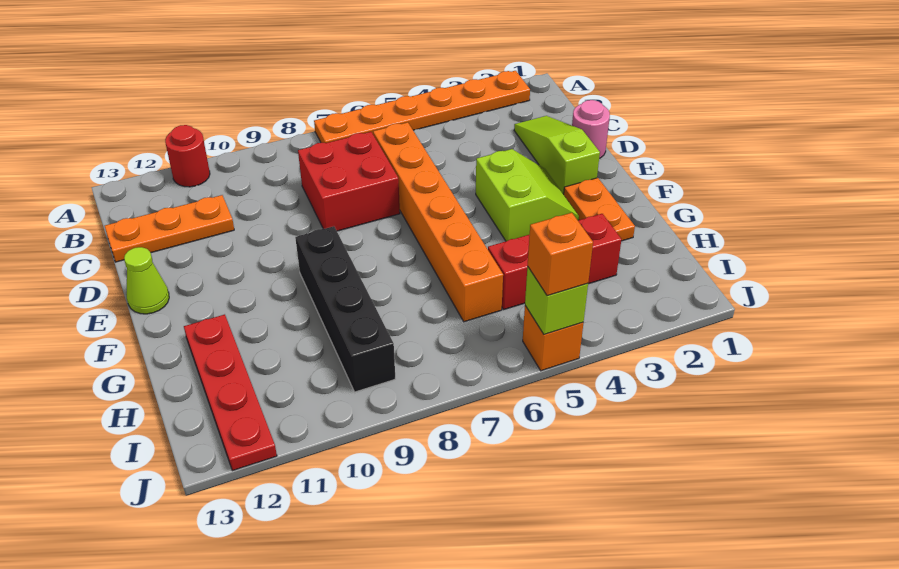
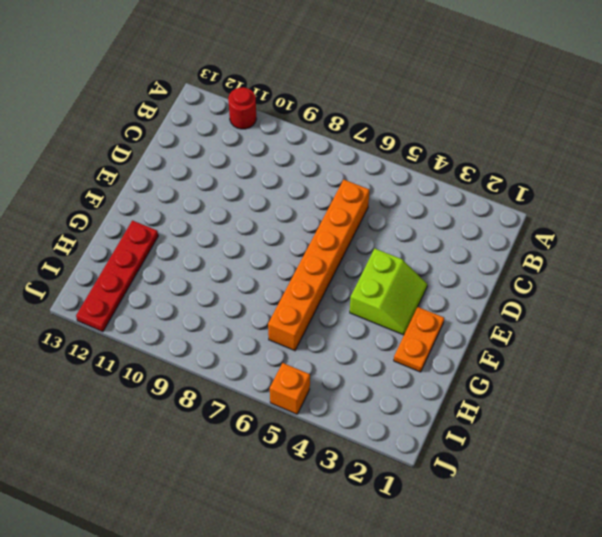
none -> orange 1x6 plate [314,71,530,143]
none -> lime 1x3 slope [514,116,600,194]
none -> red 2x2 brick [298,132,400,231]

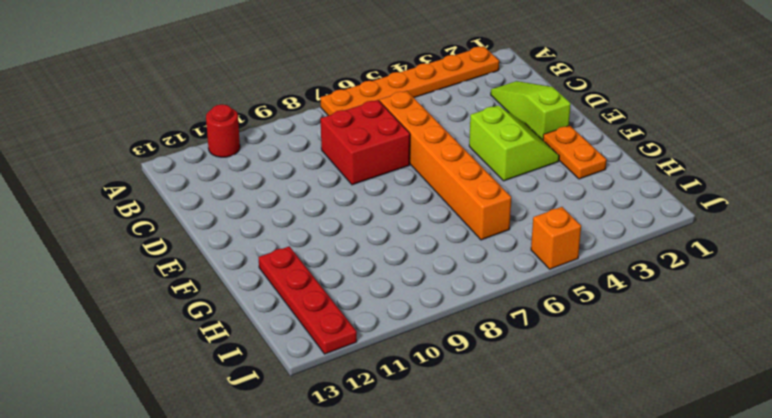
none -> orange 1x3 plate [105,195,234,262]
none -> pink 1x1 round brick [572,100,610,158]
none -> lime 1x1 cone [124,247,169,314]

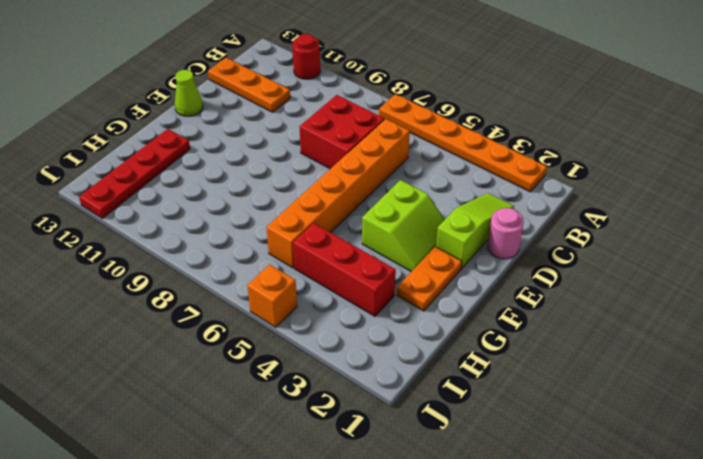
none -> black 1x4 brick [295,226,395,392]
none -> lime 1x1 brick [525,266,588,334]
none -> orange 1x1 brick [528,213,593,296]

